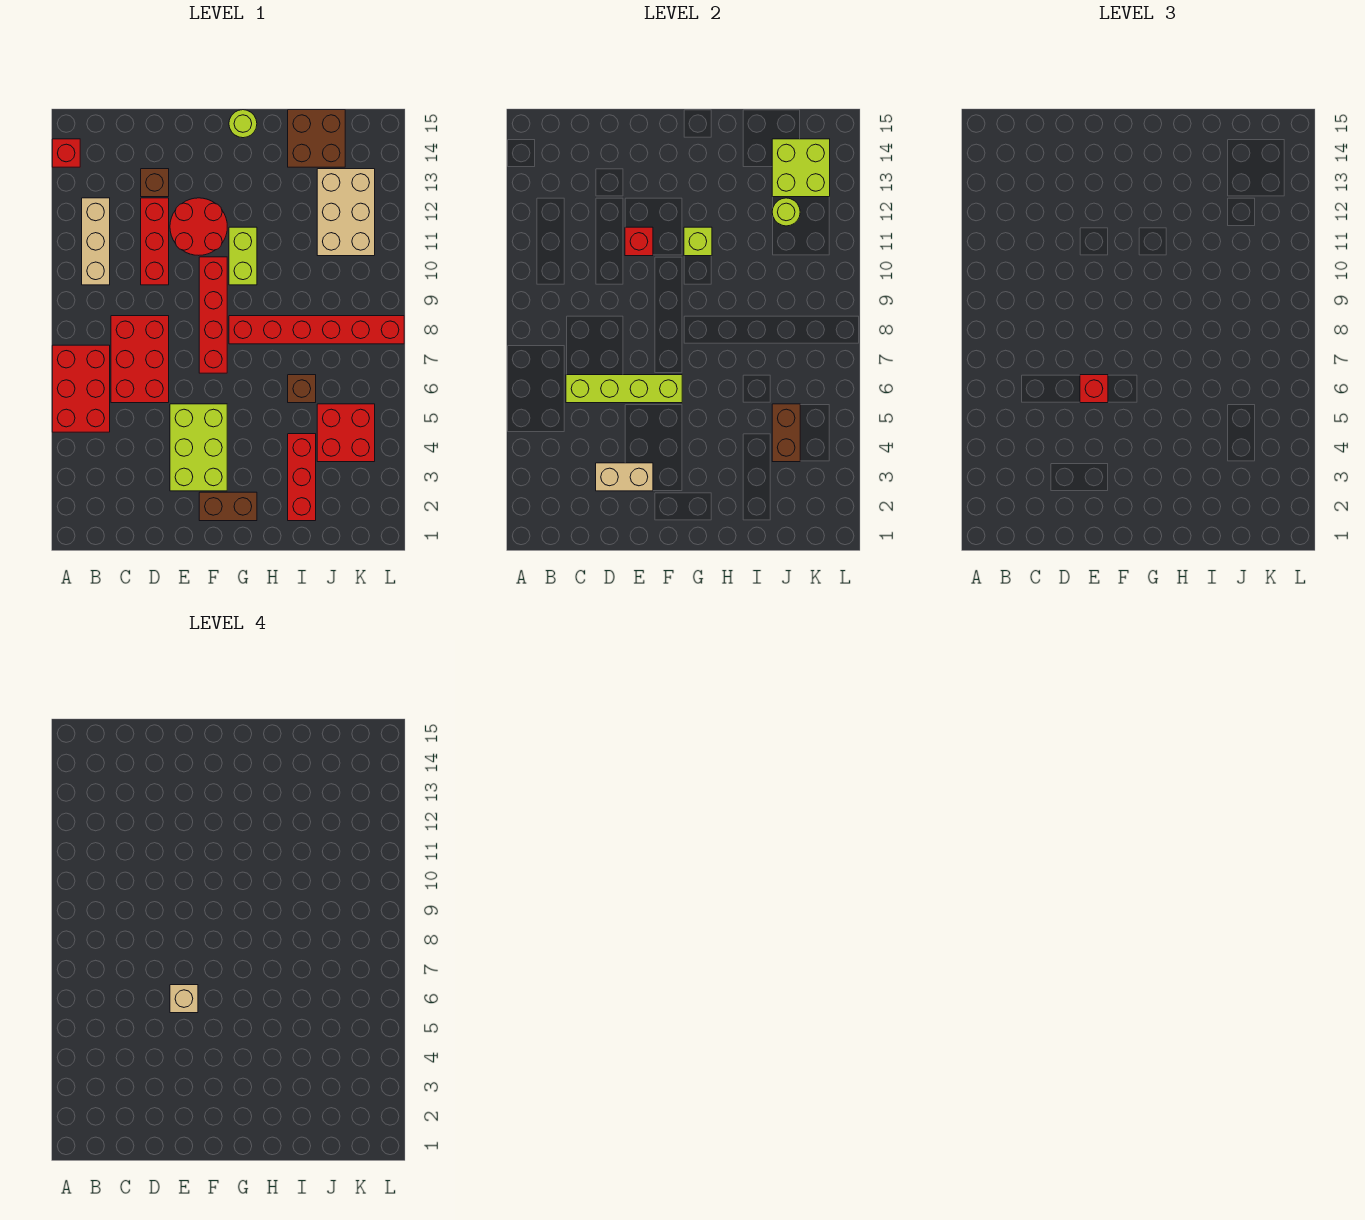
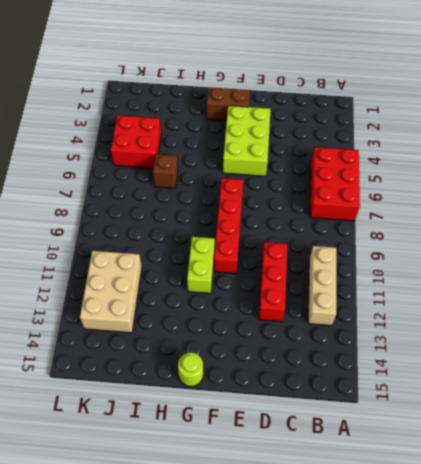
none -> red 1x1 brick [52,139,80,167]
none -> red 2x3 brick [111,316,169,403]
none -> brown 1x1 brick [141,169,169,197]

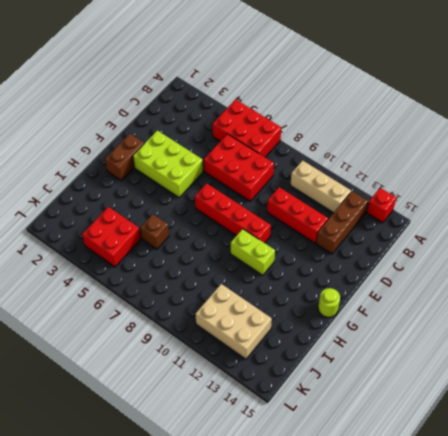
brown 1x3 brick [316,191,368,254] -> brown 1x1 brick [141,169,169,197]
none -> red 2x2 round brick [170,198,227,255]
none -> red 1x6 brick [229,316,404,344]
none -> red 1x3 brick [288,434,316,521]

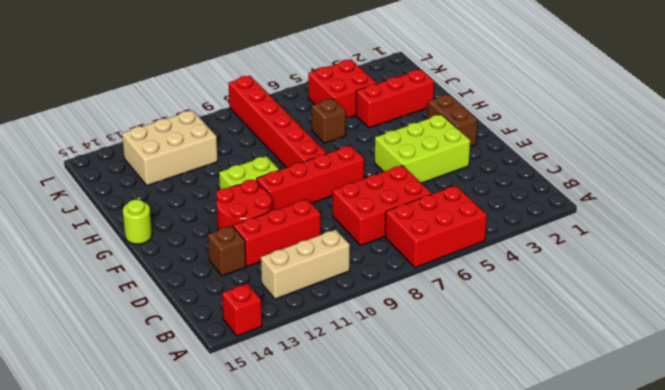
none -> brown 2x2 brick [288,110,345,167]
none -> lime 1x4 brick [566,375,682,403]
none -> tan 1x2 brick [596,463,653,491]

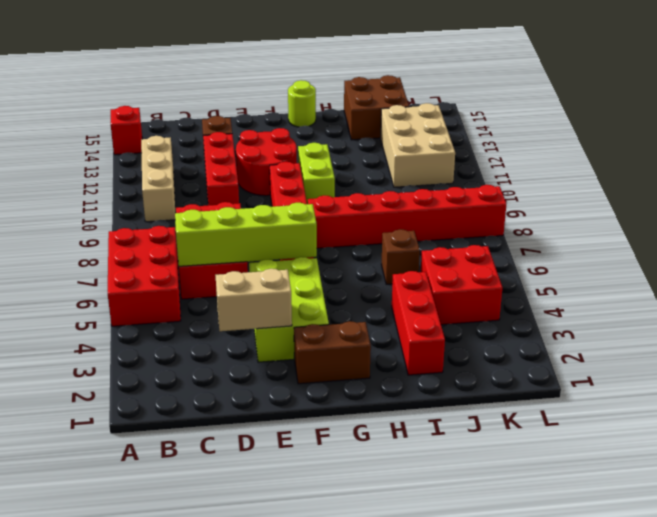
none -> red 1x1 brick [625,227,653,256]
none -> lime 1x1 brick [684,227,712,256]
none -> brown 1x2 brick [772,404,800,462]

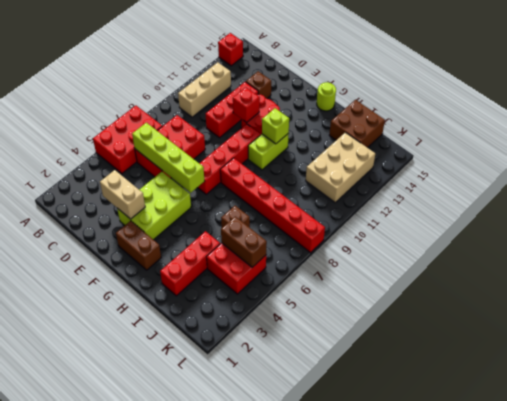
brown 1x2 brick [221,216,267,267] -> brown 1x2 brick turned to [772,404,800,462]
none -> lime 1x1 round brick [772,198,800,226]
none -> lime 2x2 brick [772,139,830,197]
none -> red 1x1 brick [1080,375,1108,403]

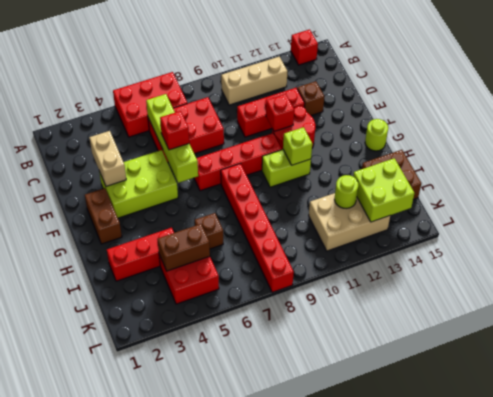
none -> tan 1x1 brick [170,985,198,1013]

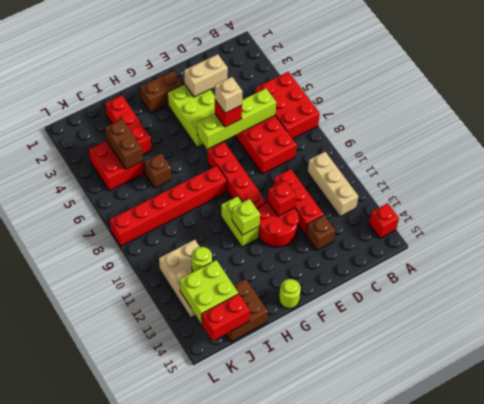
red 1x2 brick [202,294,250,341] -> none

